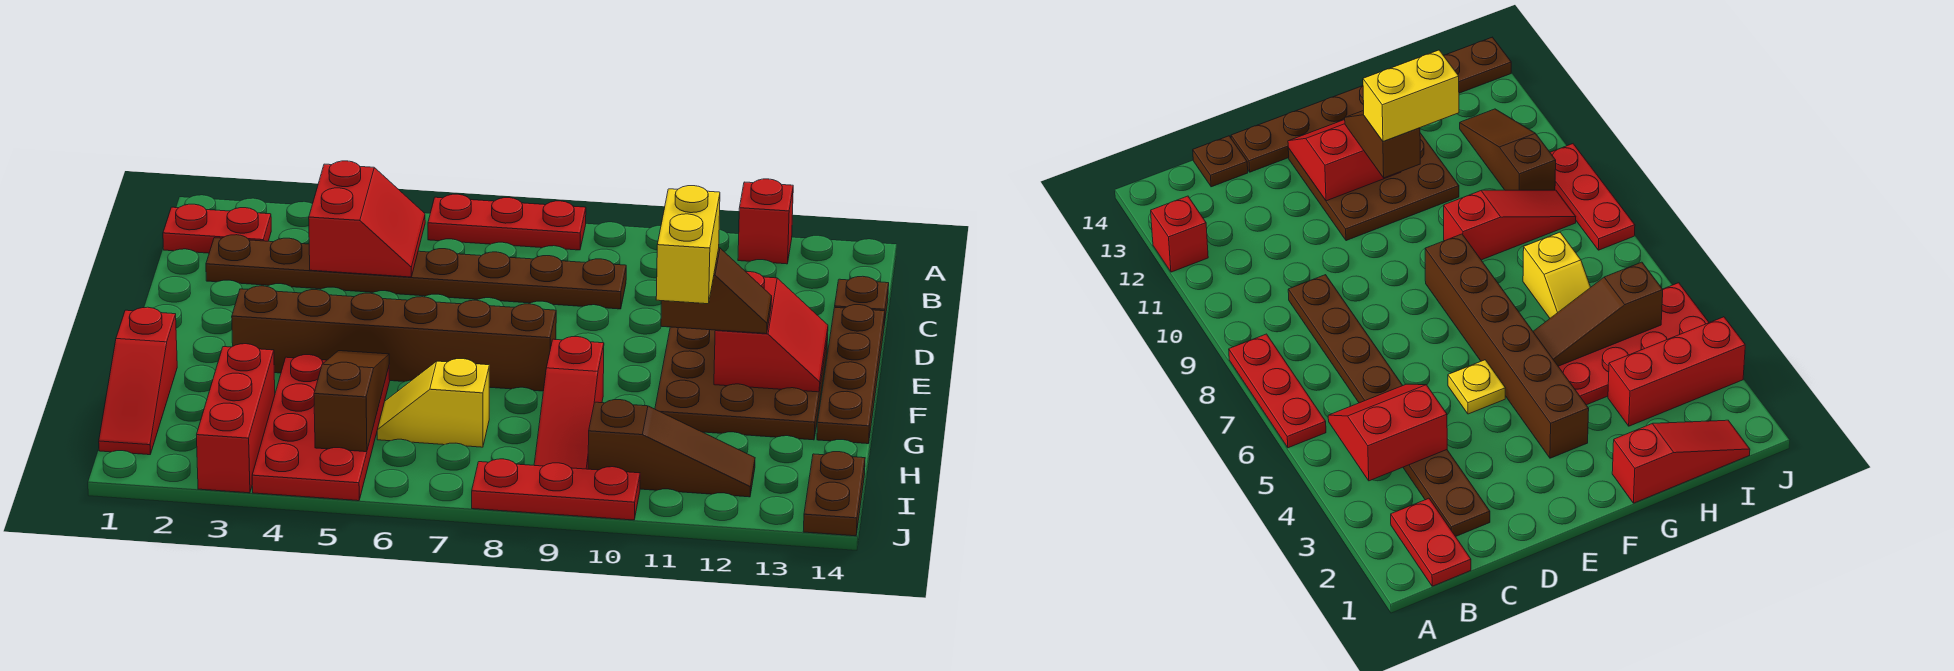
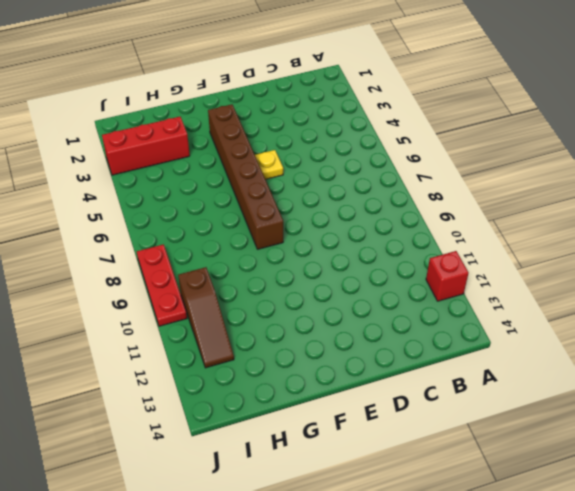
none -> red 1x3 plate [428,194,586,250]
none -> red 1x2 plate [163,204,271,253]
none -> brown 1x8 plate [206,235,626,309]

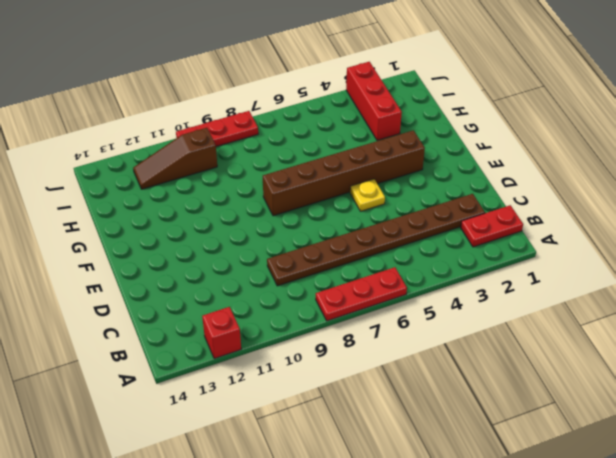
none -> brown 1x1 plate [835,276,889,325]
none -> brown 1x4 plate [817,305,885,444]
none -> brown 3x3 plate [655,327,828,440]

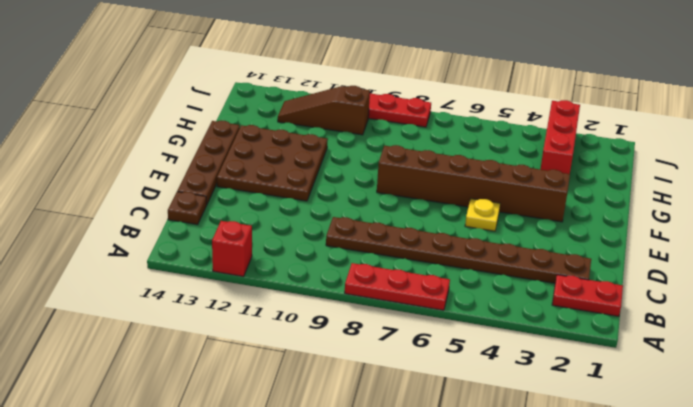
none -> red 1x3 slope [99,307,177,455]
none -> red 2x4 plate [252,355,390,501]
none -> red 1x3 slope [534,337,604,469]

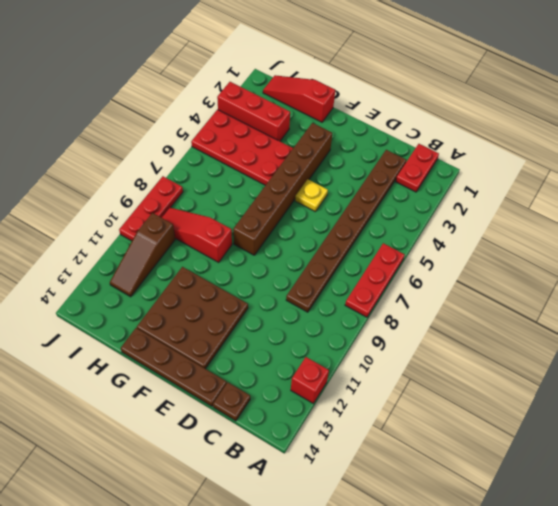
none -> yellow 1x2 slope [377,359,489,447]
none -> brown 1x2 plate [803,452,865,536]
none -> red 2x2 slope [309,161,425,277]

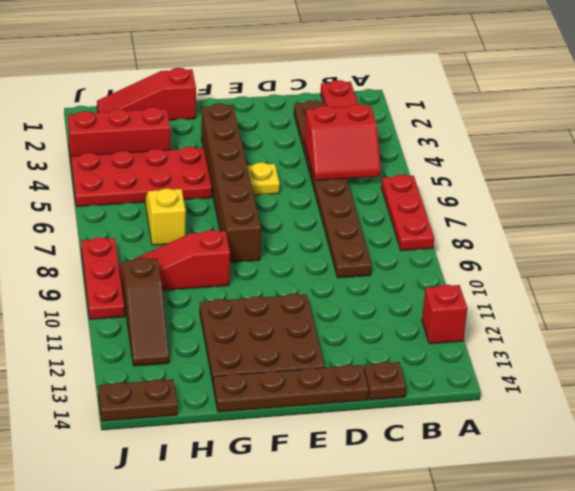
none -> red 2x2 slope [714,272,828,392]
none -> brown 1x3 slope [314,351,389,452]
none -> brown 1x2 slope [661,248,772,334]

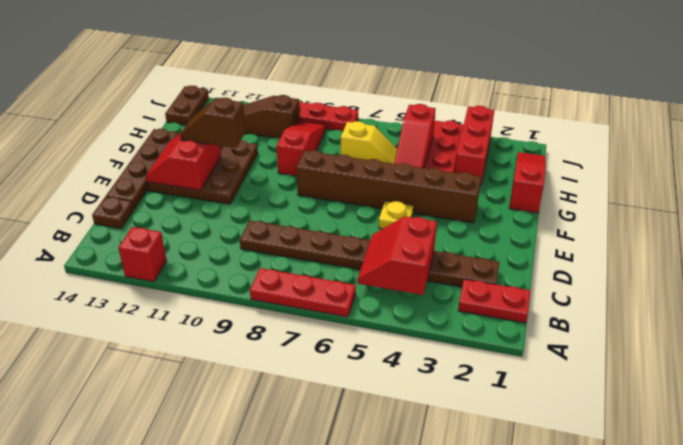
red 1x3 slope [394,104,436,168] -> brown 1x3 slope [314,351,389,452]
none -> yellow 1x2 brick [656,186,720,304]

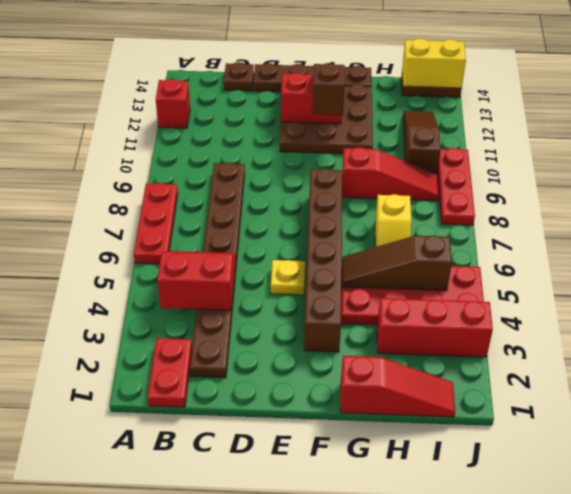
yellow 1x2 brick [402,38,466,88] -> yellow 1x2 brick moved to [656,186,720,304]

